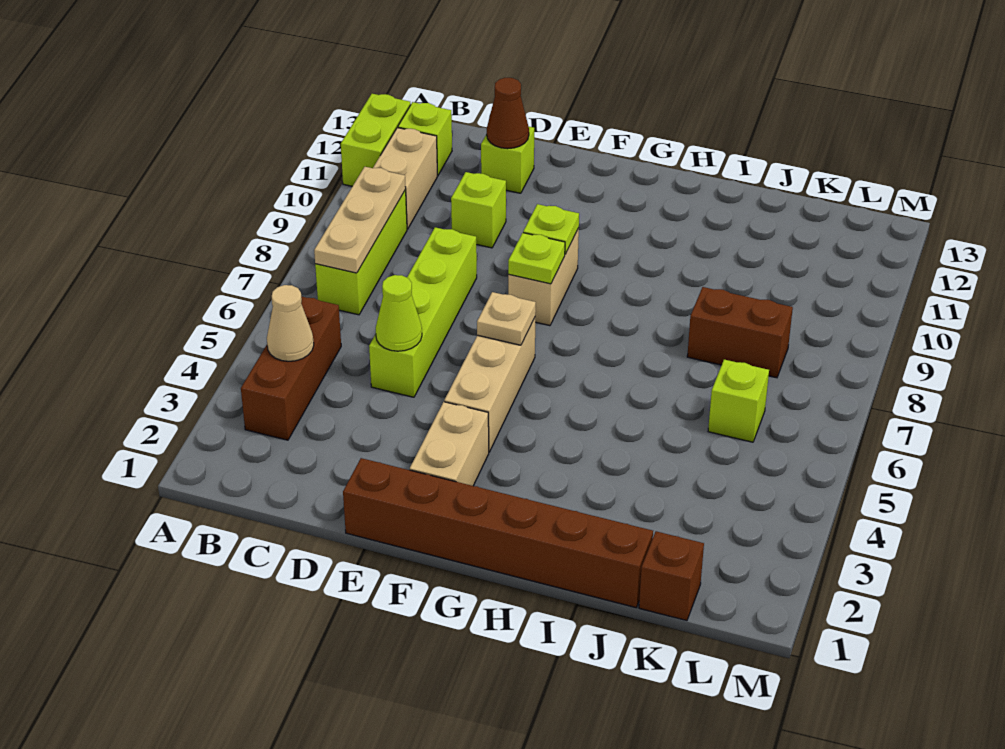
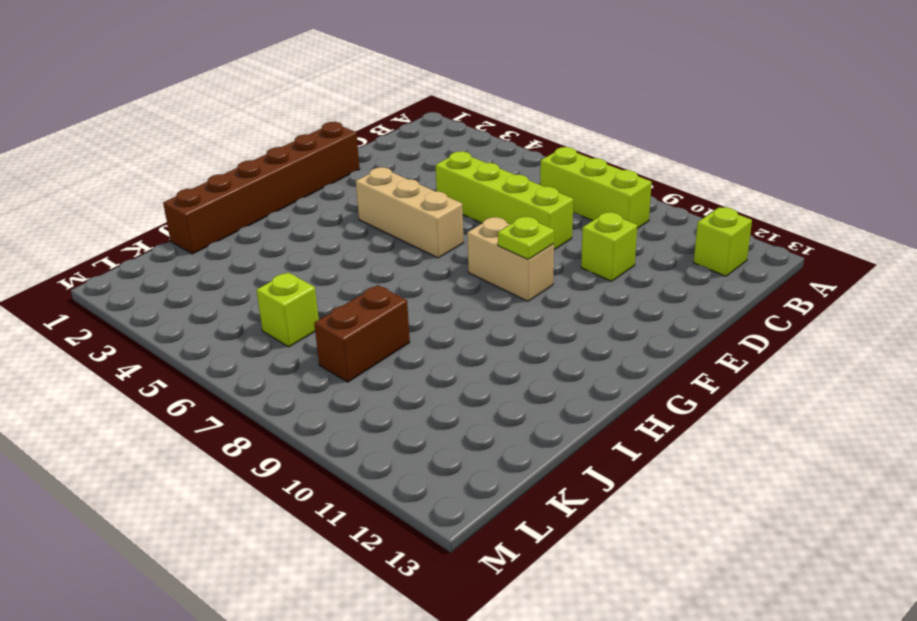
none -> lime 1x2 brick [341,94,411,186]
none -> brown 1x3 brick [241,296,341,440]
none -> tan 1x2 brick [373,128,437,229]

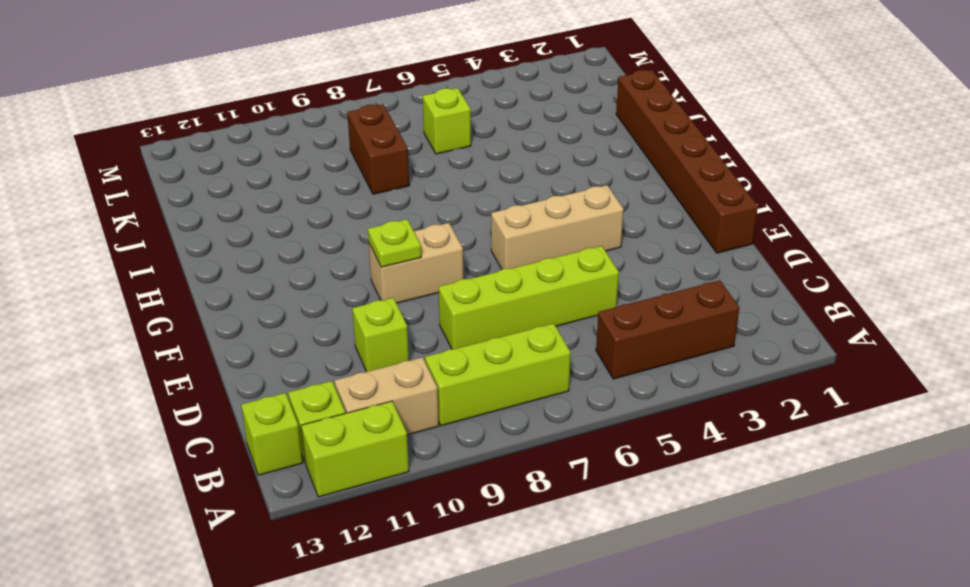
lime 1x1 brick [241,393,303,475] -> lime 1x1 brick moved to [481,127,534,193]
none -> tan 1x2 brick [410,402,489,486]
none -> brown 1x1 brick [639,531,704,621]
none -> tan 1x1 cone [267,285,314,361]

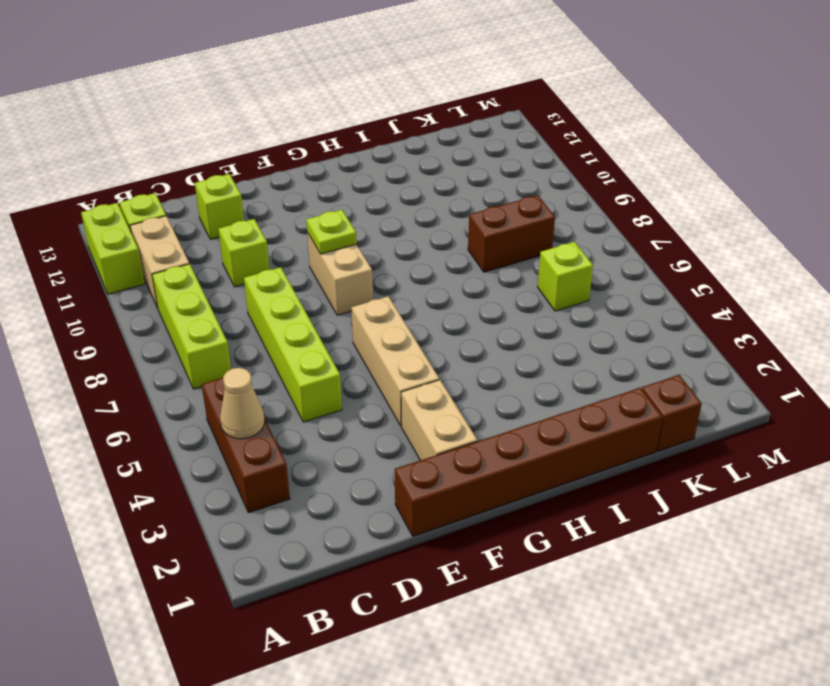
none -> tan 1x3 plate [314,167,406,273]
none -> lime 1x1 cone [376,275,422,351]
none -> brown 1x1 cone [487,78,529,149]

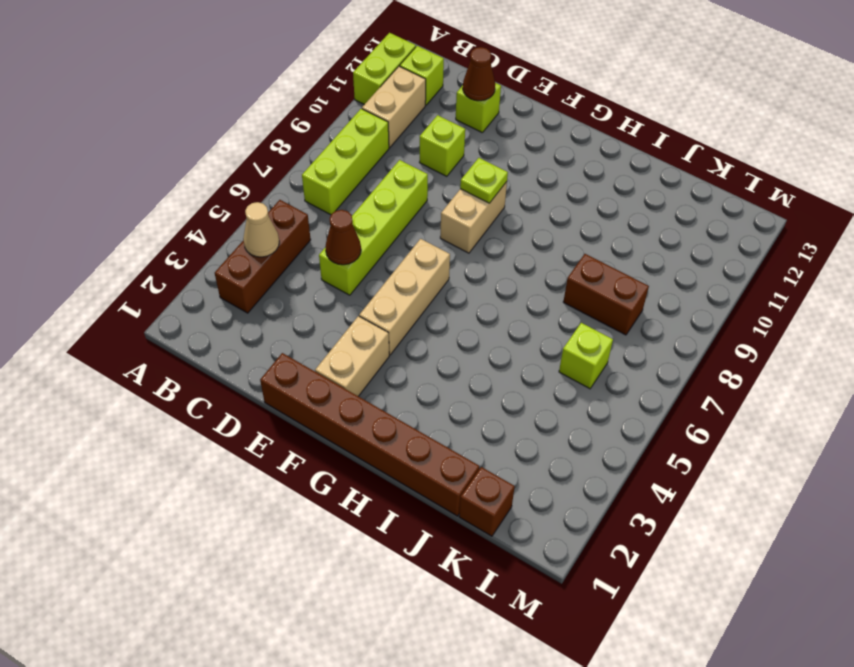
brown 1x1 cone [325,210,361,265] -> lime 1x1 cone [376,275,422,351]
none -> tan 1x3 plate [314,167,406,273]
none -> tan 1x1 plate [477,292,536,345]
none -> lime 1x1 plate [508,233,565,284]

